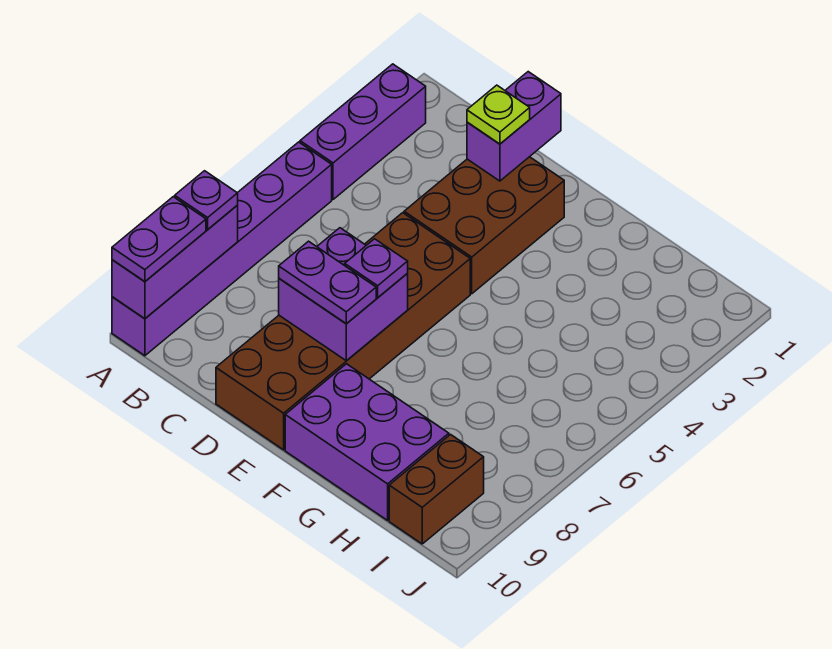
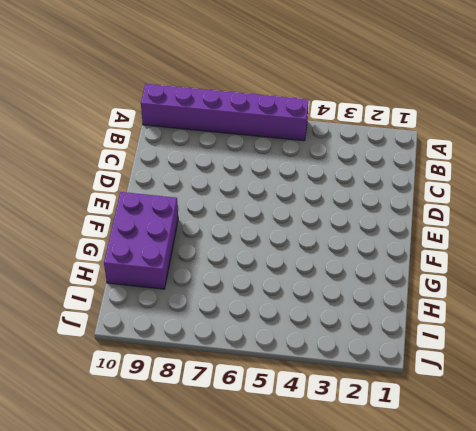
none -> purple 1x3 brick [300,64,426,199]
none -> brown 2x3 brick [404,157,564,294]
none -> brown 2x6 brick [216,213,470,450]

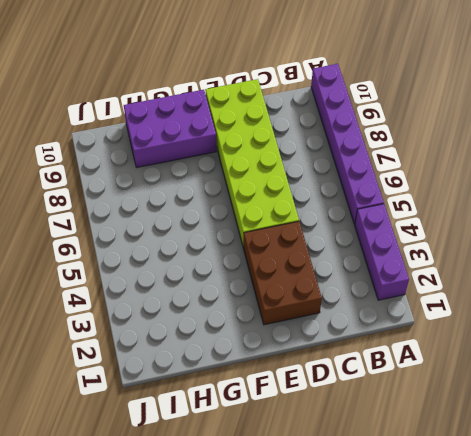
lime 2x6 brick [206,79,299,246] -> brown 2x6 brick [216,213,470,450]
none -> brown 1x2 brick [389,435,484,544]
none -> purple 1x3 brick [112,206,238,319]
none -> purple 1x2 brick [467,72,561,181]

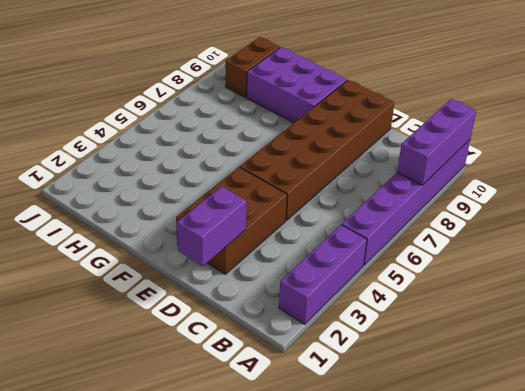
none -> purple 2x2 brick [279,228,408,361]
none -> purple 1x1 plate [175,171,238,229]
none -> purple 1x2 plate [112,197,206,281]

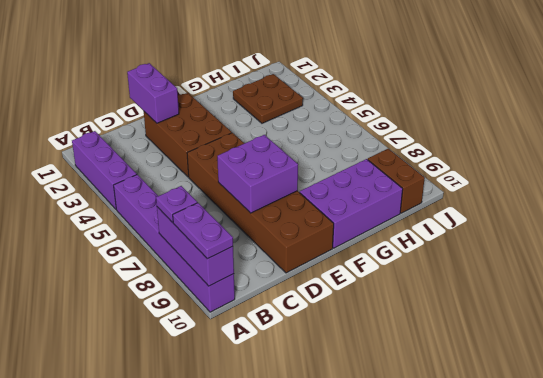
brown 2x2 plate [233,74,303,123] -> none
none -> lime 1x1 plate [467,85,530,144]
none -> purple 1x2 plate [279,241,376,323]
none -> purple 1x1 plate [345,239,408,297]

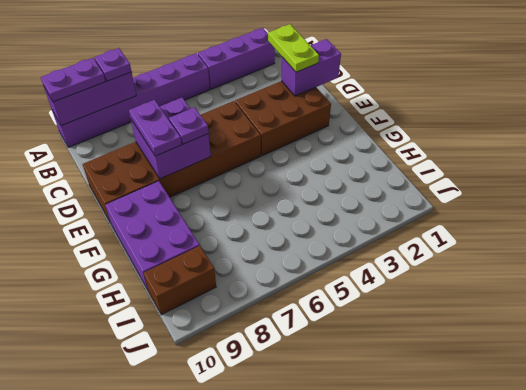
lime 1x2 plate [268,24,319,72] -> lime 1x1 plate [467,85,530,144]

